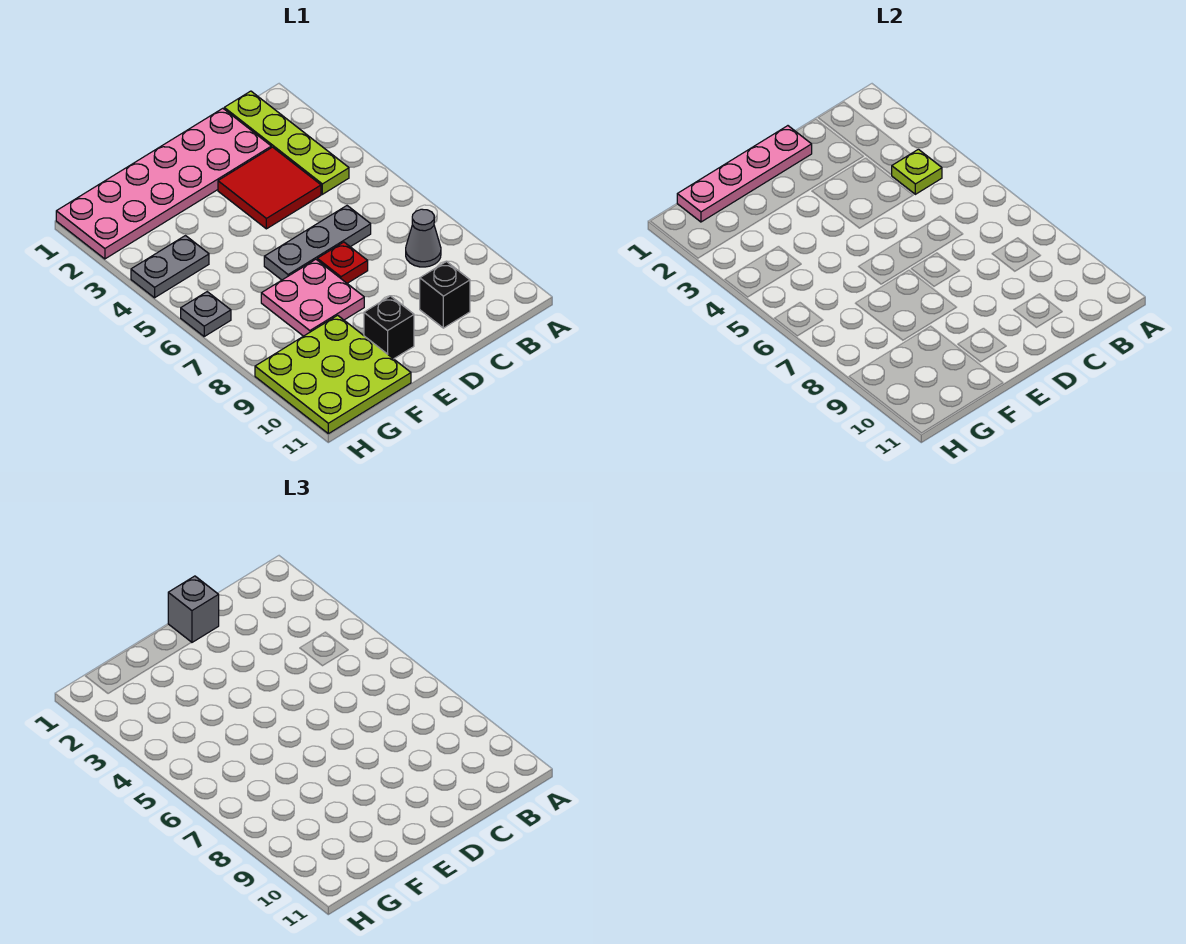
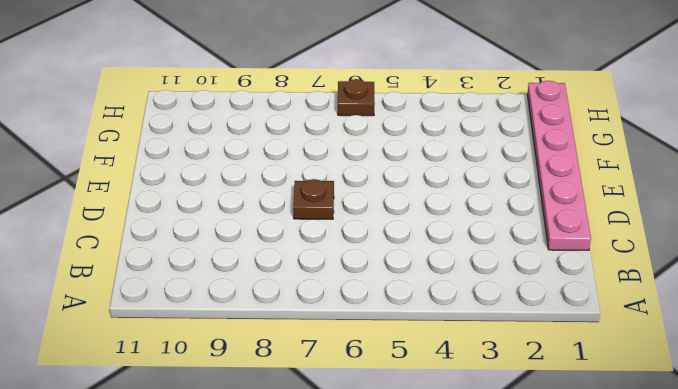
pink 1x6 plate [527,81,591,250] -> pink 2x6 plate [56,108,271,259]
brown 1x1 plate [293,179,334,219] -> red 1x1 plate [317,242,368,283]
brown 1x1 plate [338,79,375,116] -> grey 1x1 plate [181,292,231,336]
none -> lime 1x4 plate [224,91,349,194]
none -> grey 1x1 cone [406,209,441,267]
none -> red 2x2 tile [218,147,321,229]

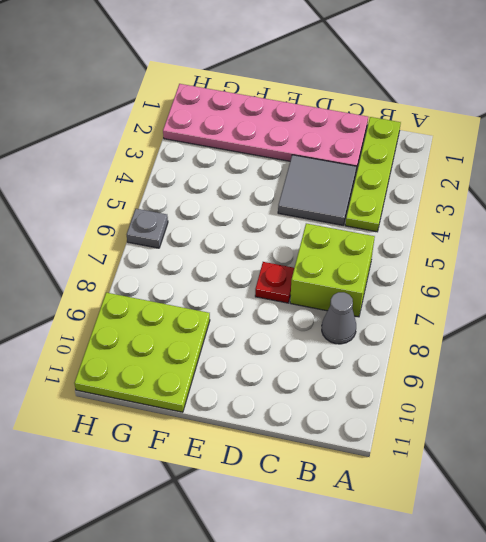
lime 2x2 brick [290,224,375,317] -> grey 1x3 plate [264,206,371,280]
grey 2x2 tile [278,155,357,225] -> red 2x2 tile [218,147,321,229]
none -> black 1x1 brick [420,261,470,328]
none -> pink 2x2 plate [261,259,364,336]
none -> black 1x1 brick [364,296,414,359]

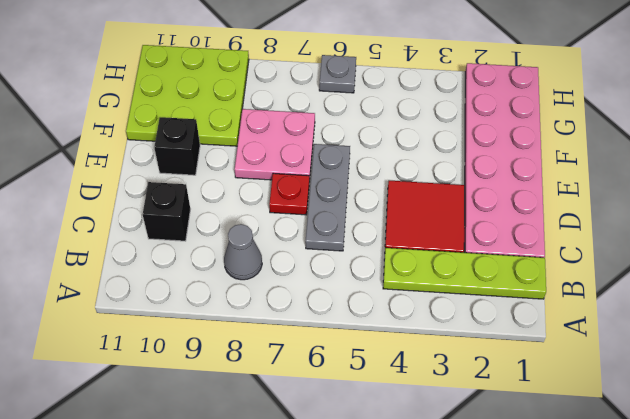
none -> grey 1x2 plate [131,236,209,298]
none -> lime 1x1 plate [892,149,942,194]
none -> pink 1x4 plate [677,126,812,222]

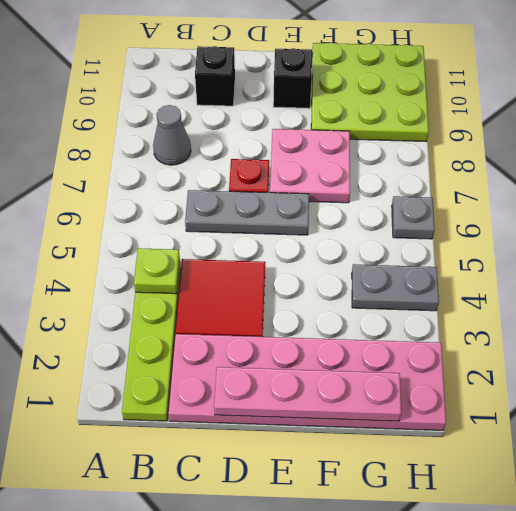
none -> grey 1x1 brick [168,576,219,642]

